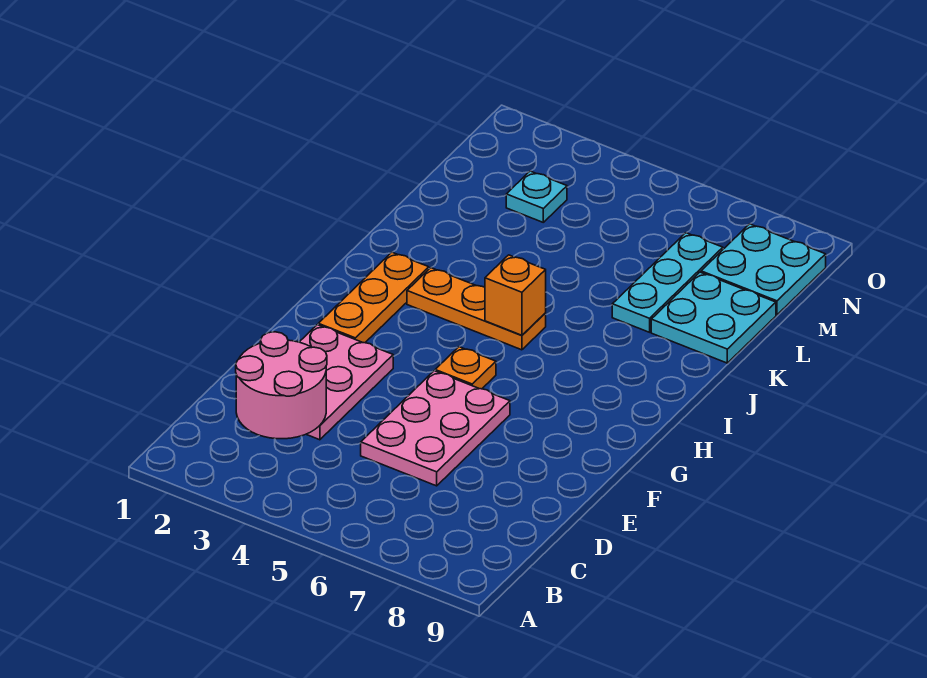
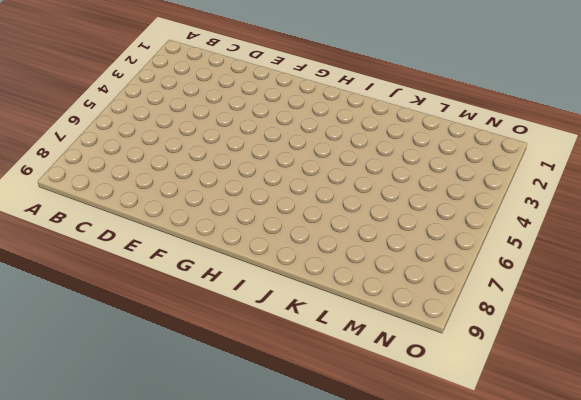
none -> pink 2x3 plate [300,325,393,440]
none -> pink 2x3 plate [361,371,510,486]

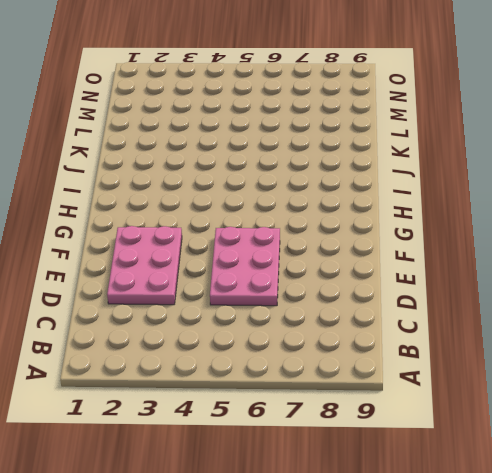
none -> orange 1x3 plate [318,252,429,343]
none -> orange 1x1 plate [435,347,496,389]

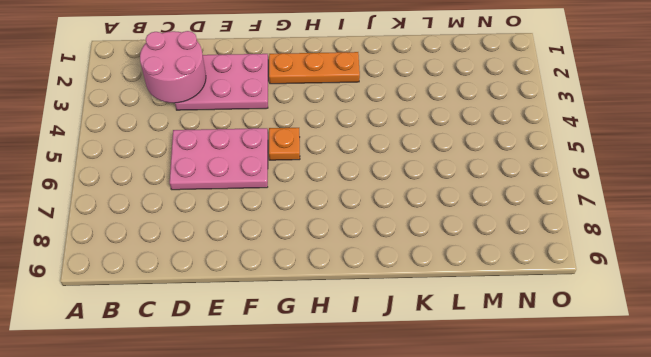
none -> orange 1x3 plate [407,268,546,350]
none -> cyan 1x3 plate [612,233,723,332]

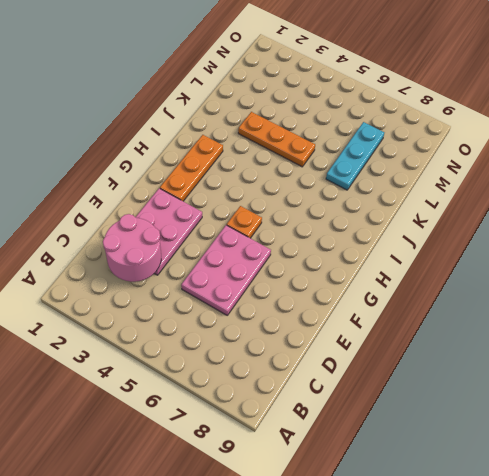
orange 1x3 plate [238,112,315,167] -> orange 1x3 plate moved to [407,268,546,350]
none -> cyan 2x2 plate [651,272,776,363]
none -> cyan 1x1 plate [506,171,567,222]

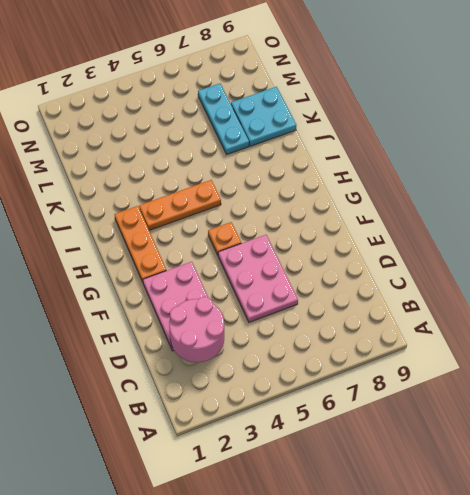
none -> cyan 1x1 plate [506,171,567,222]
none -> cyan 2x2 plate [701,224,826,315]

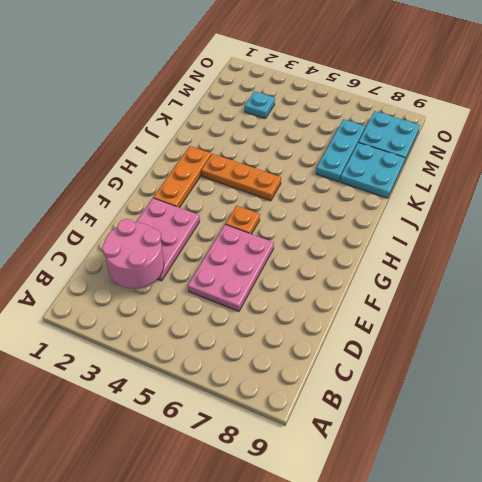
none -> orange 1x1 brick [485,255,546,335]

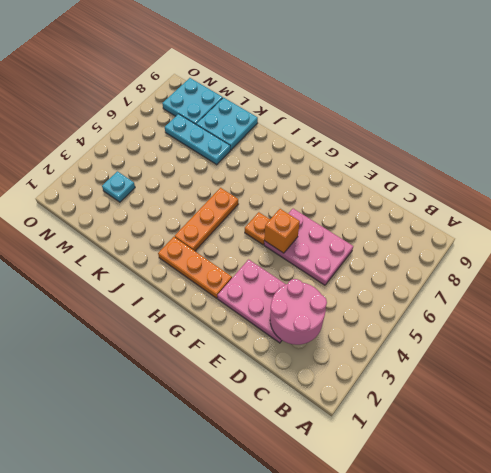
orange 1x1 brick [264,209,300,253] -> orange 1x1 brick moved to [485,255,546,335]

